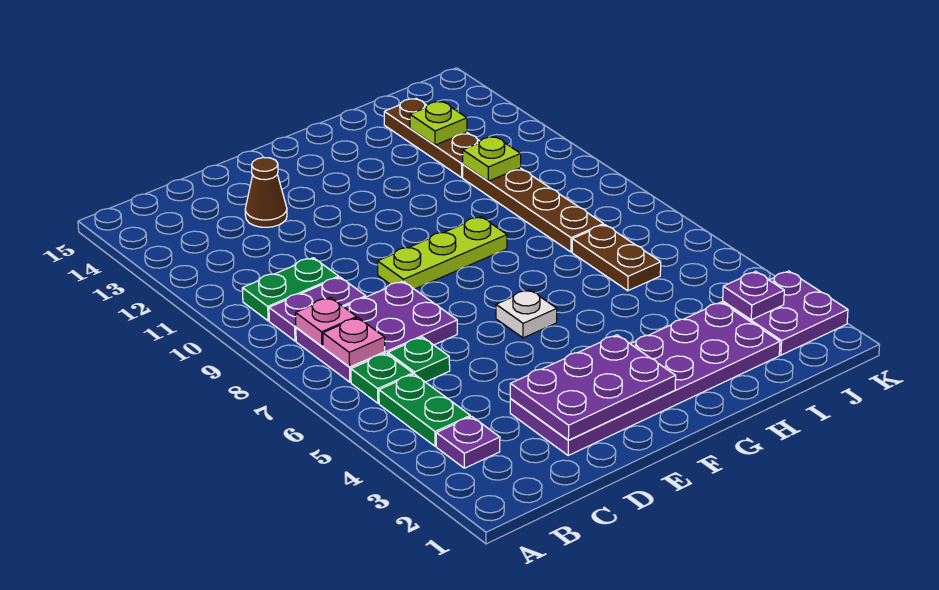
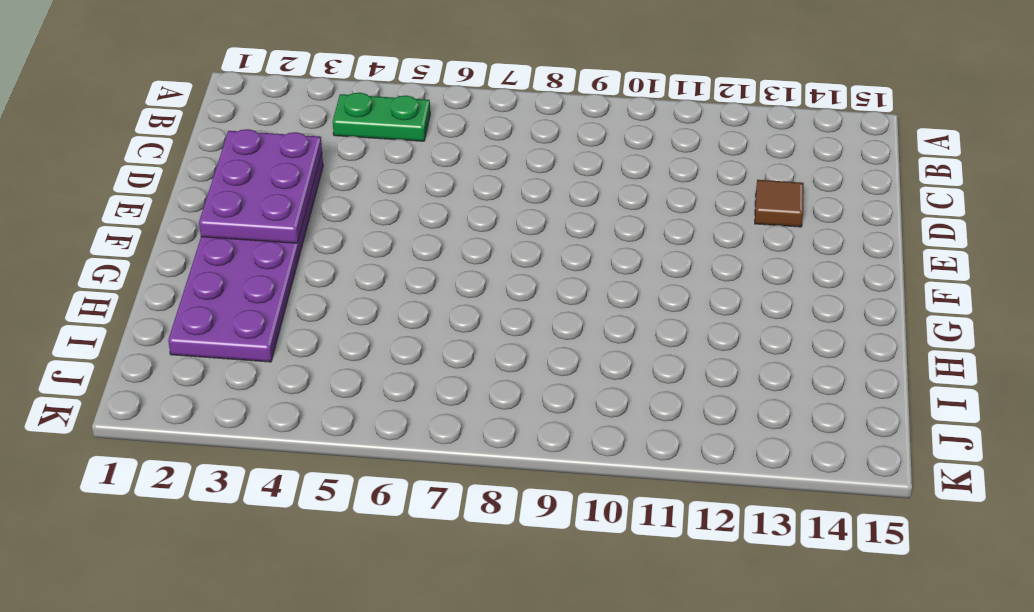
brown 1x1 tile [755,180,804,227] -> brown 1x1 cone [245,157,287,227]
none -> purple 1x1 plate [436,417,500,468]
none -> green 1x1 plate [351,353,413,403]
none -> purple 2x3 plate [296,281,457,382]

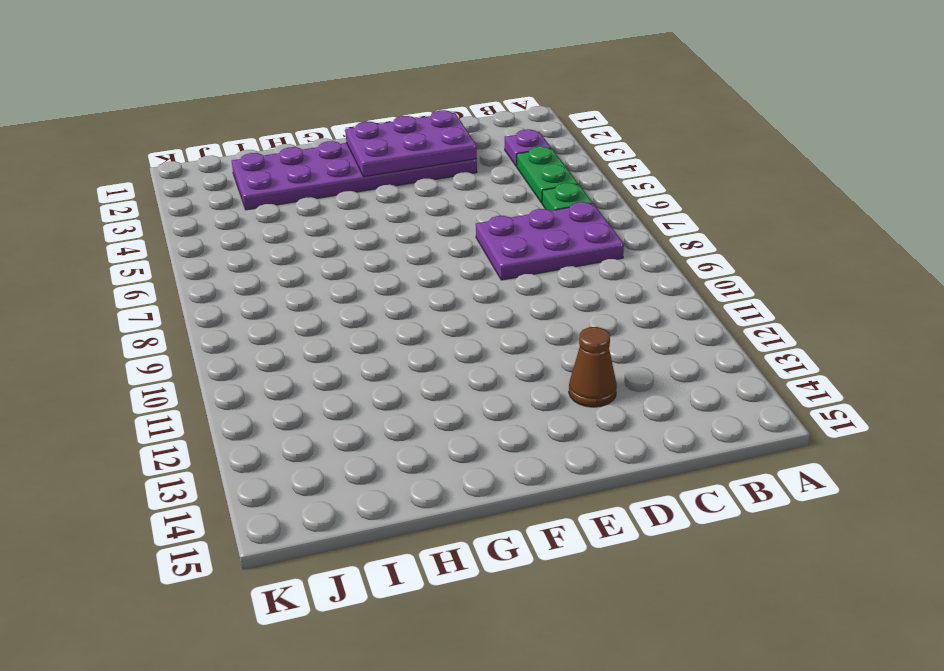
none -> purple 1x2 plate [269,277,366,341]
none -> green 1x2 plate [242,258,339,321]
none -> green 1x1 plate [388,337,450,382]

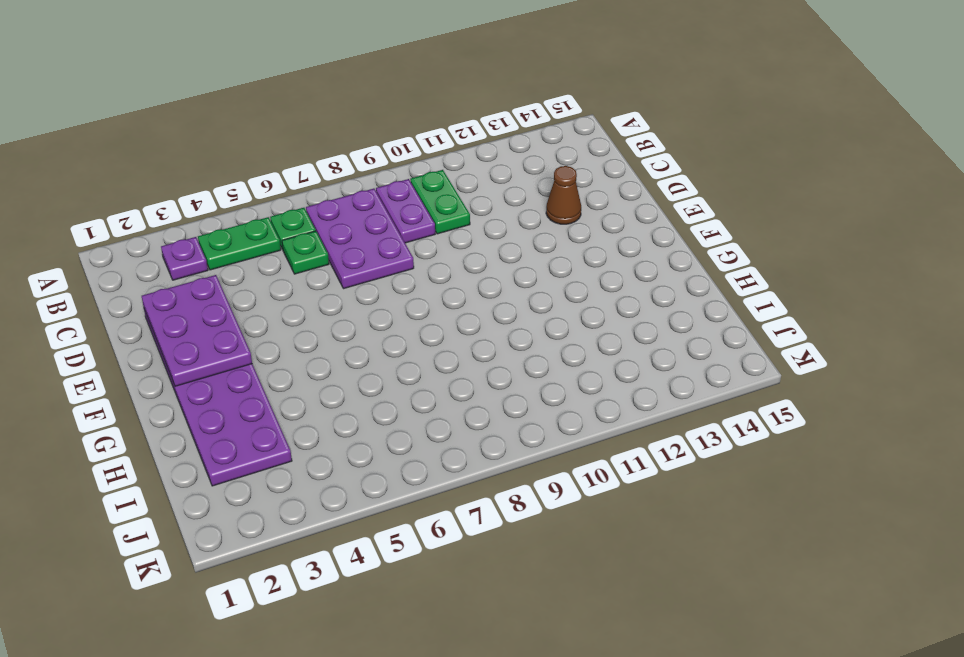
none -> lime 1x3 plate [378,217,507,289]
none -> white 1x1 plate [496,290,557,338]
none -> brown 1x2 plate [572,225,661,291]

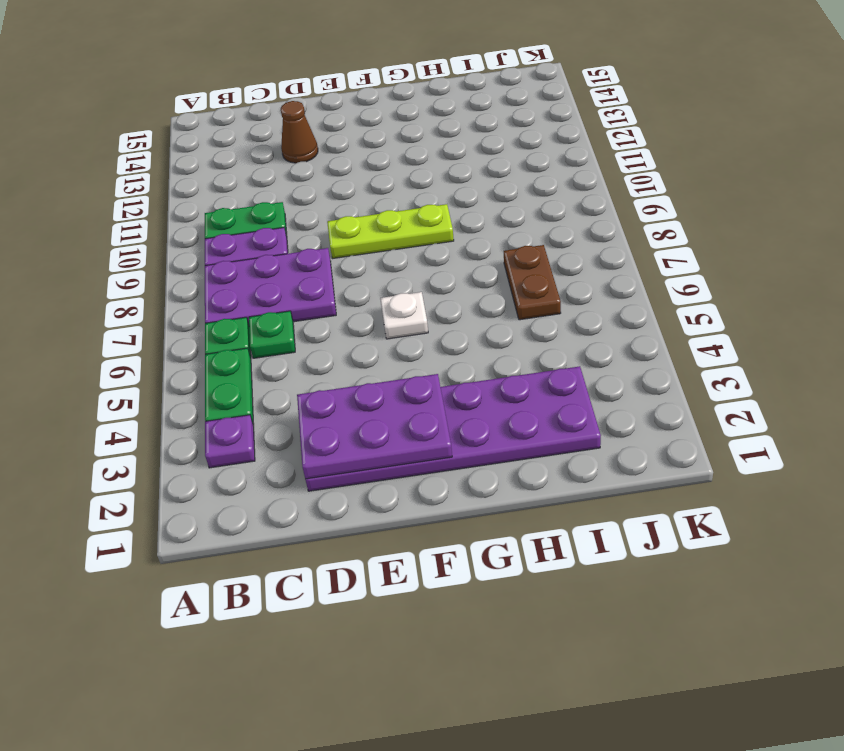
none -> brown 1x4 plate [463,165,604,252]
none -> brown 1x3 plate [384,99,480,178]
none -> purple 2x2 plate [723,271,848,355]

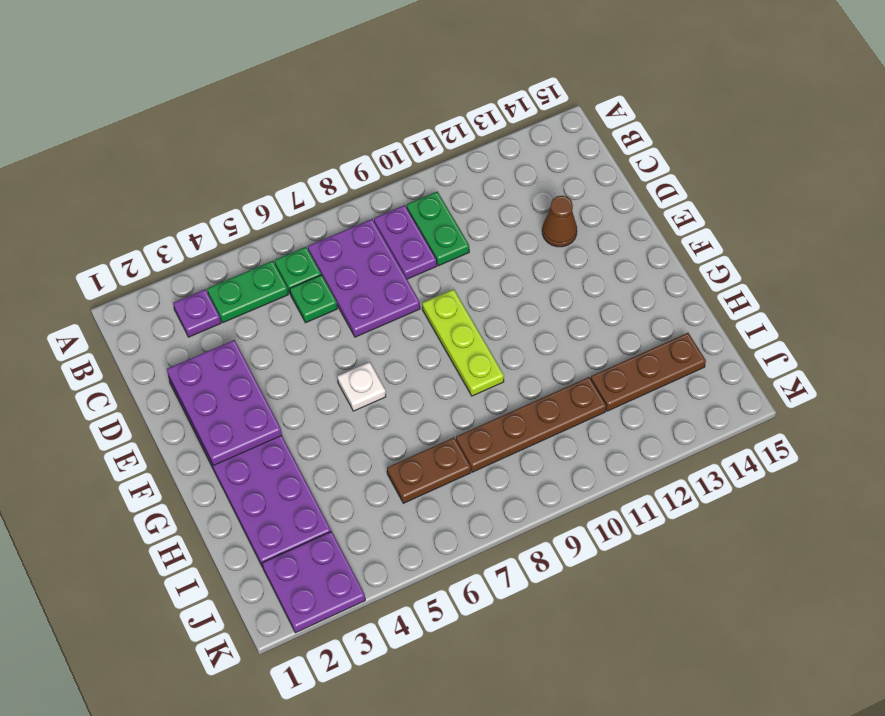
none -> pink 1x1 plate [323,318,385,367]
none -> pink 1x1 plate [296,297,357,346]
none -> lime 1x1 plate [463,137,521,181]

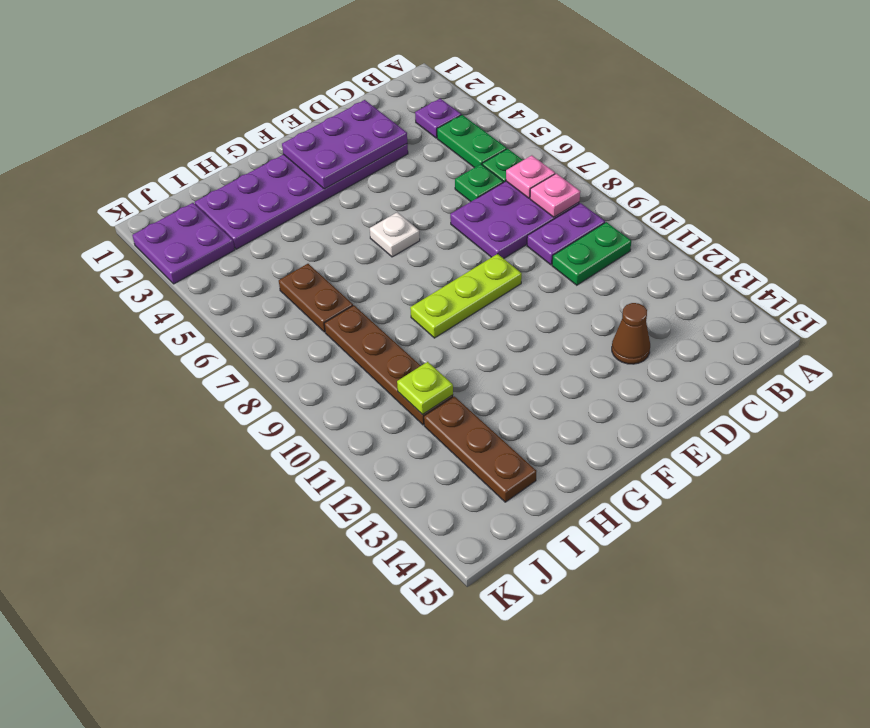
none -> lime 1x1 plate [410,101,467,145]
none -> purple 1x1 plate [723,271,784,320]

